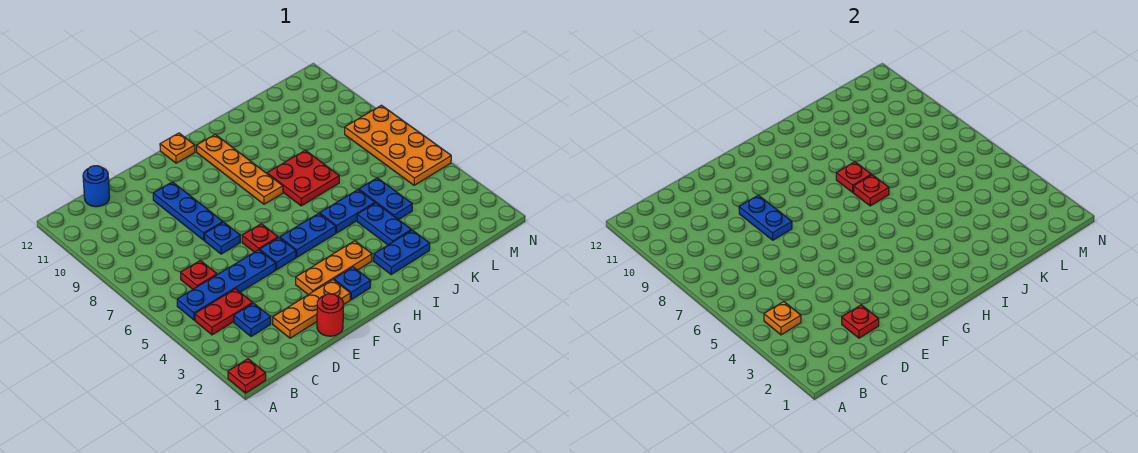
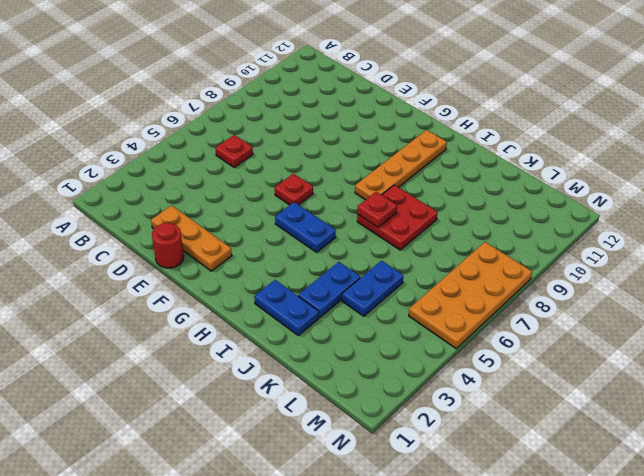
none -> red 1x1 plate [228,359,266,393]
none -> red 1x2 plate [195,289,253,335]
none -> blue 1x4 plate [177,250,276,320]

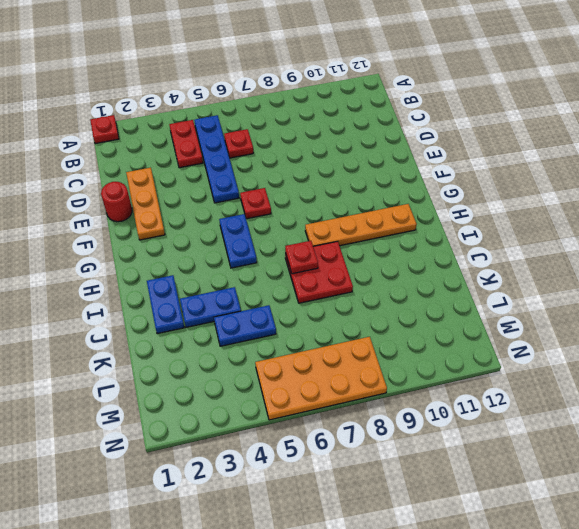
none -> blue 1x1 plate [234,303,271,336]
none -> blue 1x1 round brick [83,166,110,207]
none -> blue 1x1 plate [204,222,240,254]

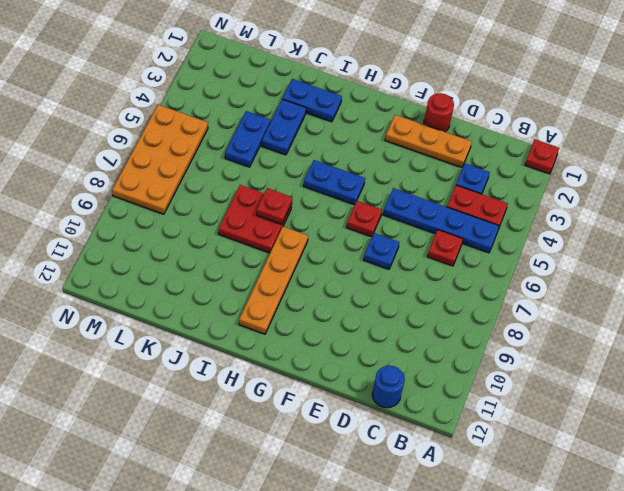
none -> blue 1x3 plate [153,182,223,240]
none -> orange 1x3 plate [296,241,372,295]
none -> blue 1x1 plate [260,238,296,269]

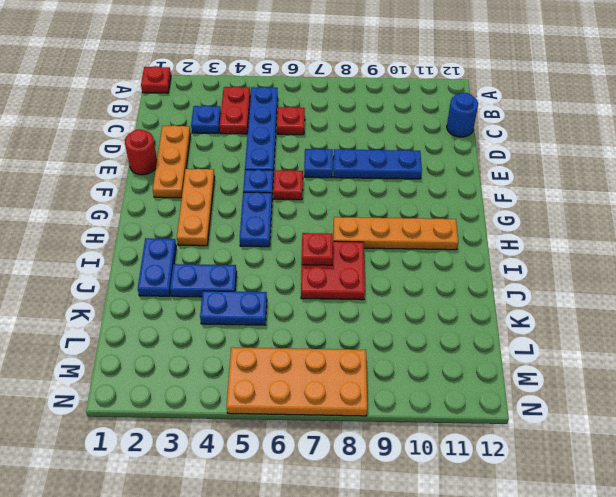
none -> blue 1x1 plate [334,267,371,300]
none -> orange 1x1 plate [160,133,195,163]
none -> blue 1x2 plate [320,190,375,233]

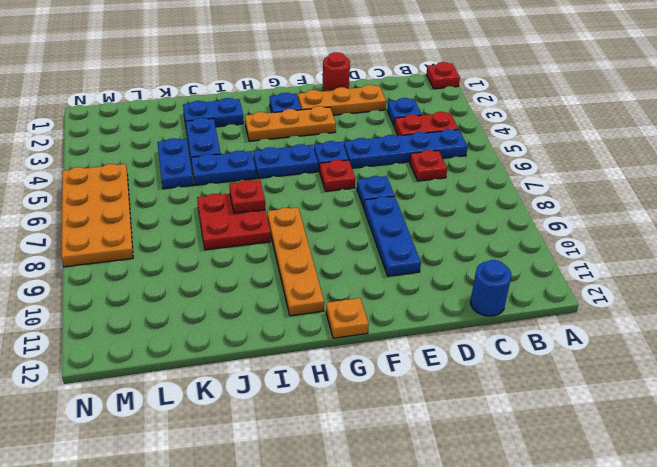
none -> orange 1x1 plate [764,302,801,335]
none -> red 1x1 plate [842,305,879,338]
none -> blue 1x2 plate [739,195,792,240]

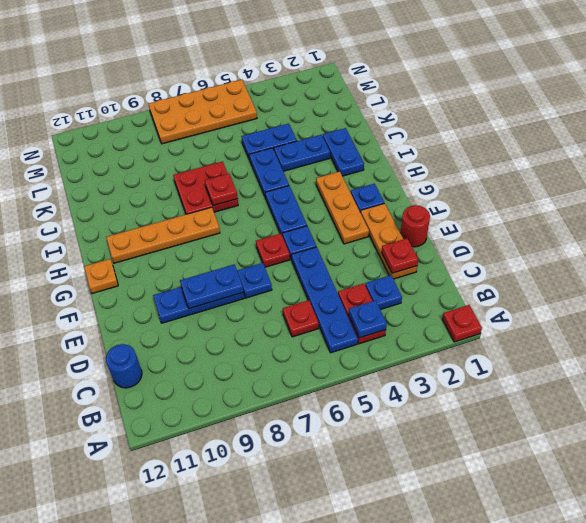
blue 1x1 plate [349,300,387,338] -> orange 1x1 plate [764,302,801,335]
none -> red 1x1 plate [836,162,871,192]

